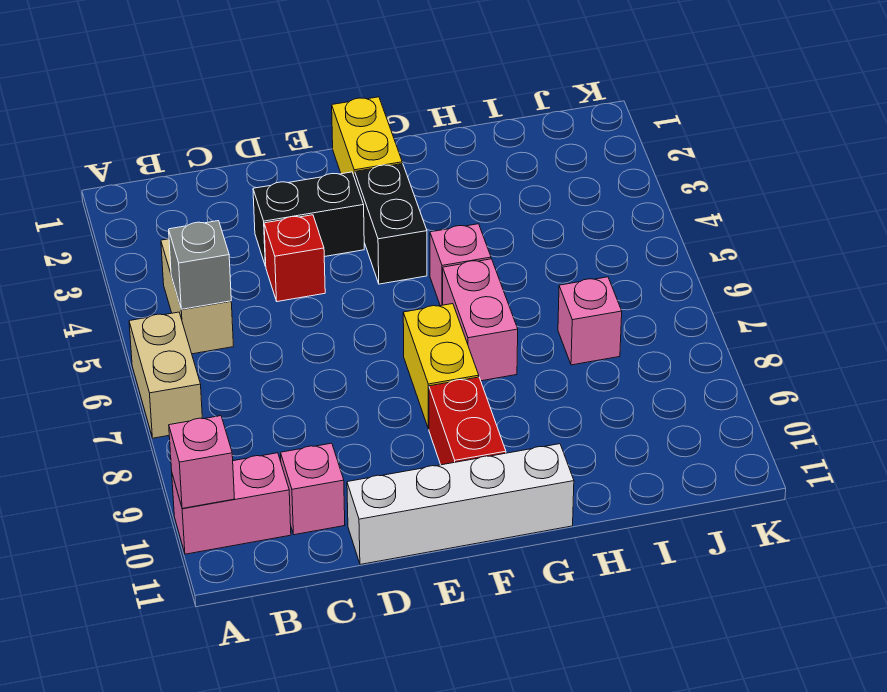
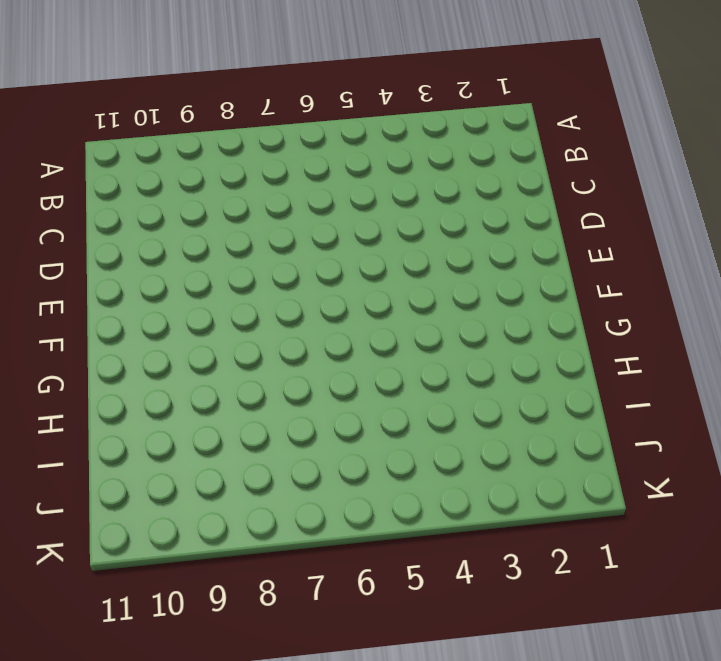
none -> tan 1x2 brick [129,312,202,438]
none -> pink 1x2 brick [172,453,291,554]
none -> tan 1x2 brick [161,239,233,354]

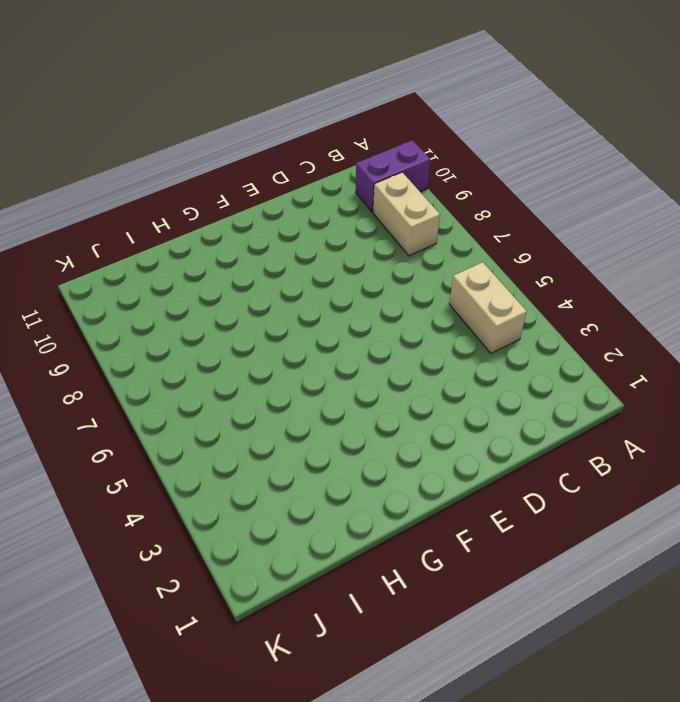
purple 1x2 brick [356,140,430,212] -> pink 1x2 brick [172,453,291,554]
tan 1x2 brick [373,172,440,256] -> tan 1x2 brick moved to [129,312,202,438]
none -> pink 1x1 brick [281,443,345,535]
none -> black 1x2 brick [253,172,364,266]
none -> red 1x1 brick [264,215,325,302]

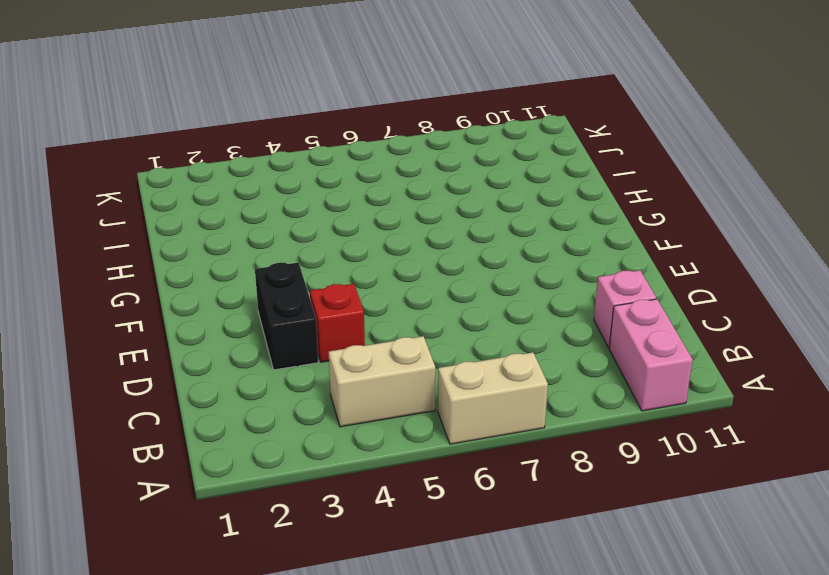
none -> white 1x4 brick [347,444,574,565]
none -> yellow 1x2 brick [332,97,402,178]
none -> black 1x2 brick [355,164,427,284]

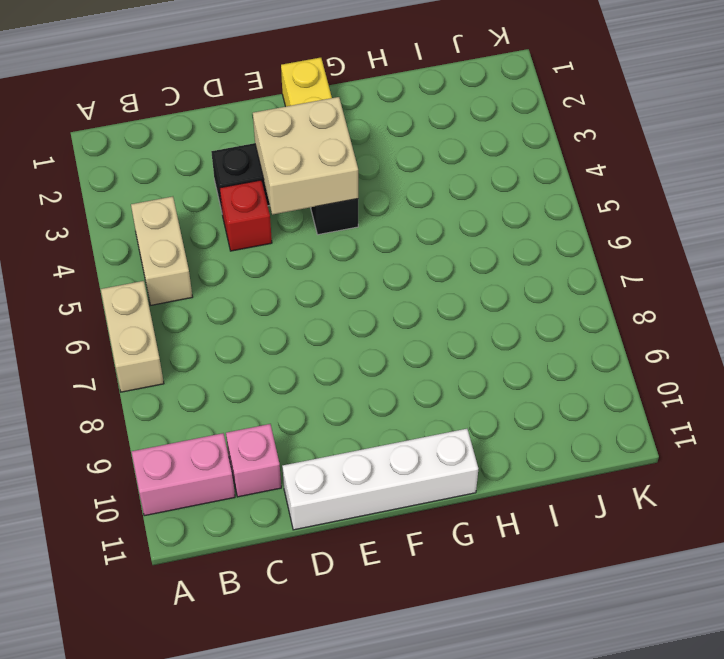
tan 2x2 brick [253,97,358,215] -> none
none -> yellow 1x2 brick [403,304,479,429]
none -> red 1x2 brick [429,377,506,465]
none -> pink 1x1 brick [430,224,491,306]

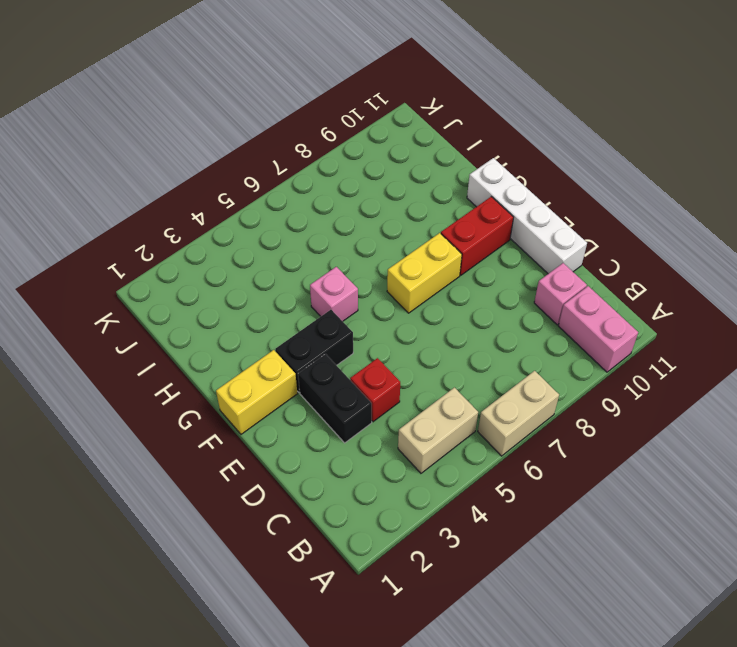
none -> pink 1x2 brick [443,259,518,381]
none -> pink 1x1 brick [558,277,622,365]
none -> pink 1x1 brick [169,416,234,508]

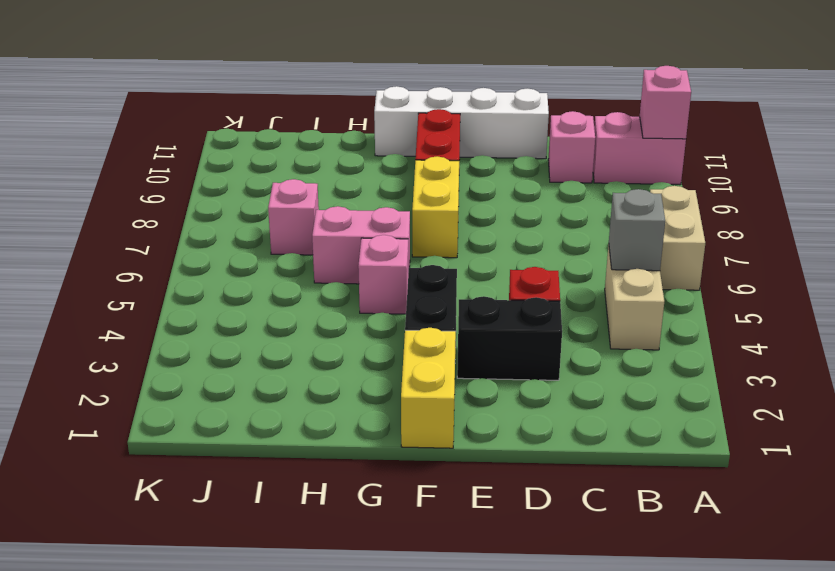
pink 1x2 brick [312,206,410,284] -> pink 1x2 brick turned to [443,259,518,381]

